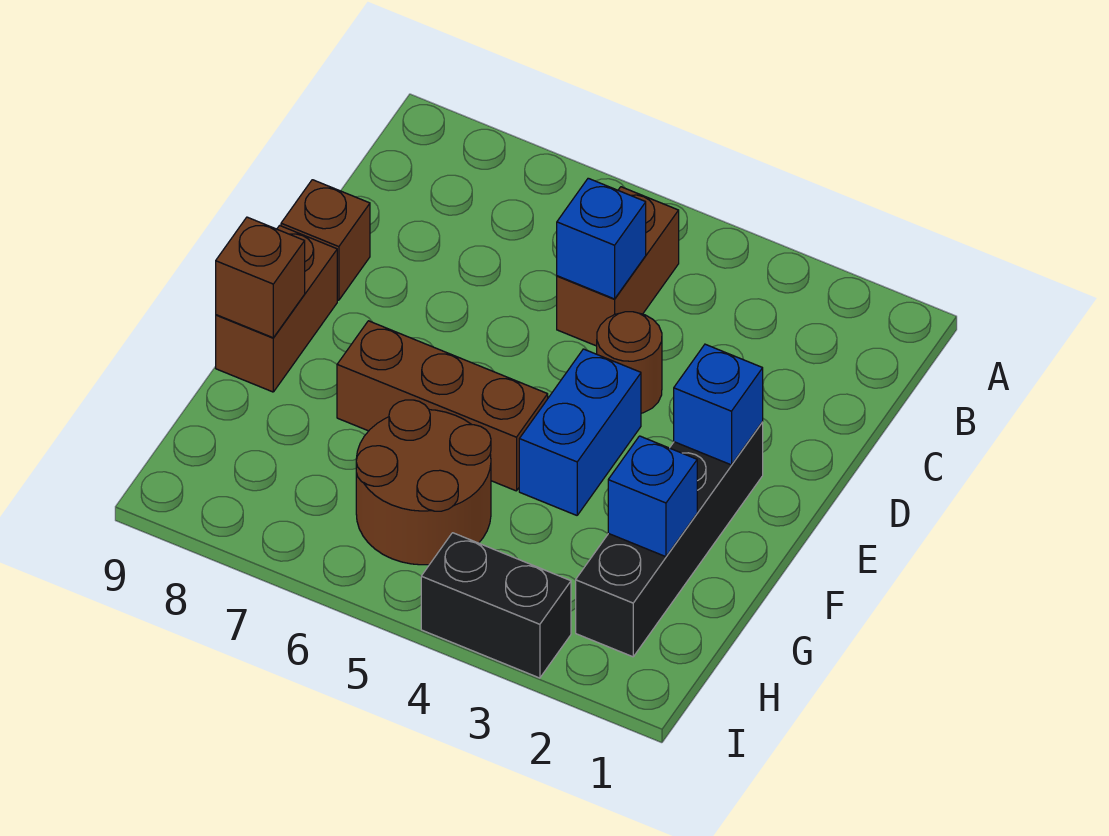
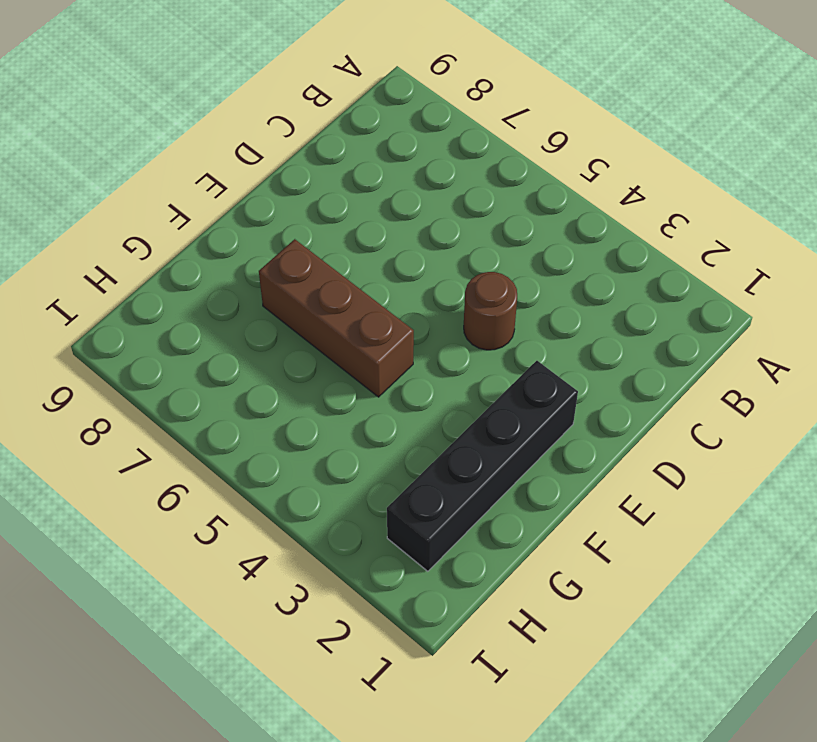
none -> brown 1x2 brick [557,187,679,346]
none -> brown 1x1 brick [281,180,370,300]
none -> blue 1x2 brick [519,349,641,515]

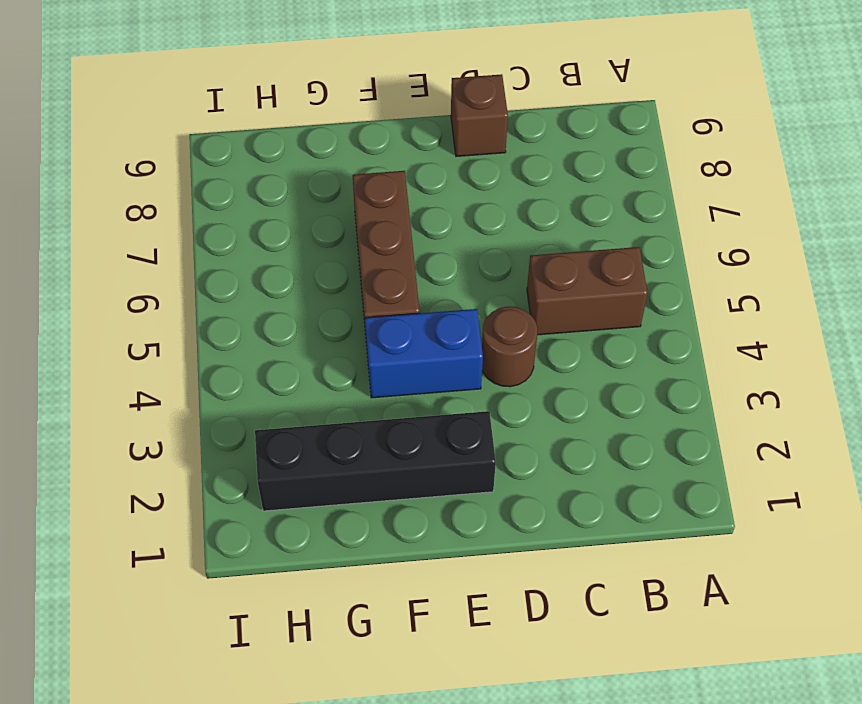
none -> brown 1x2 brick [216,226,337,392]
none -> brown 2x2 round brick [356,400,491,565]
none -> black 1x2 brick [421,533,571,678]

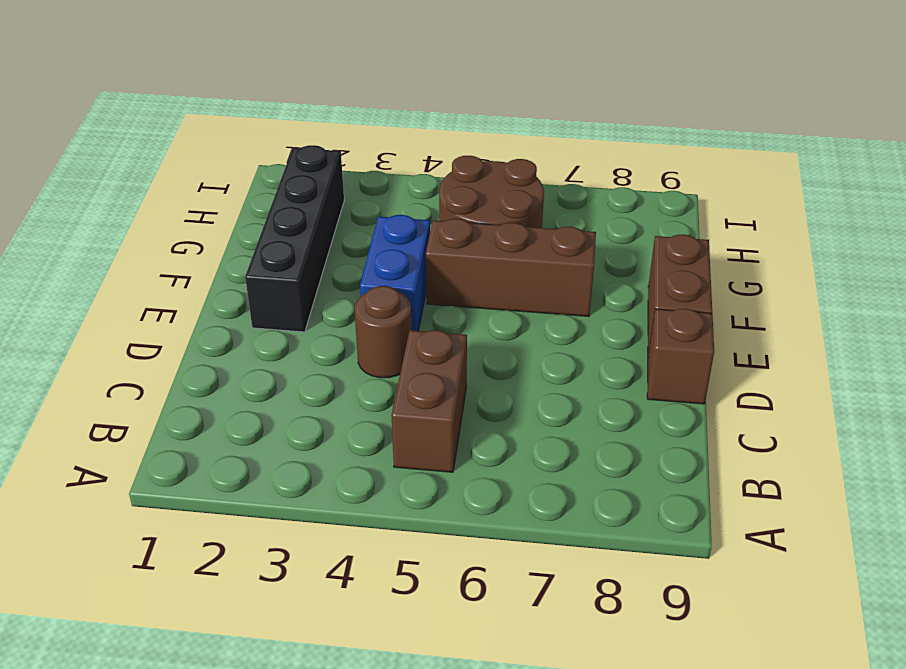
none -> black 1x2 brick [421,533,571,678]
none -> blue 1x1 brick [557,178,646,299]
none -> blue 1x1 brick [674,344,763,465]

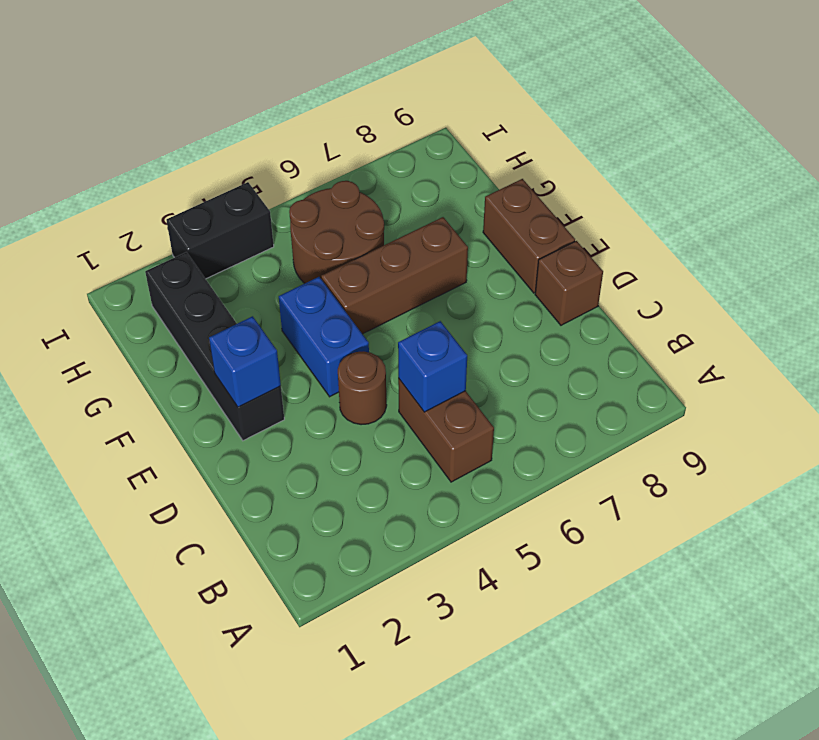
none -> brown 1x1 brick [216,217,305,338]
none -> blue 1x1 brick [608,436,697,557]

